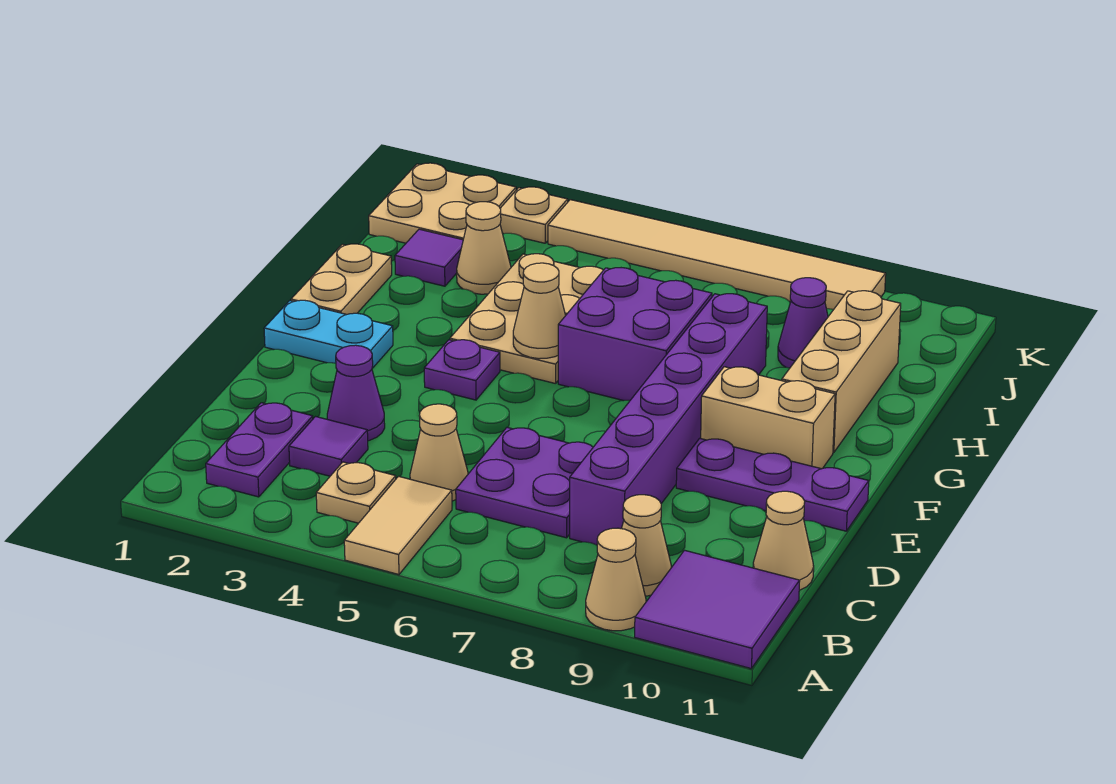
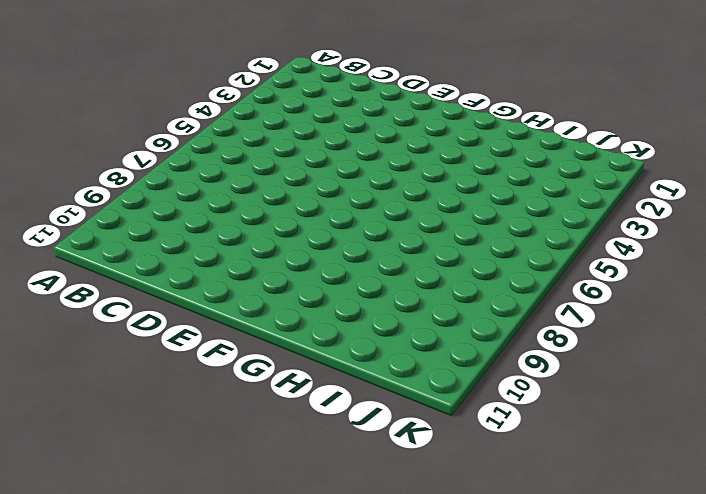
none -> tan 1x2 tile [344,476,452,575]
none -> tan 1x1 cone [586,528,646,631]
none -> purple 2x2 tile [635,550,800,669]

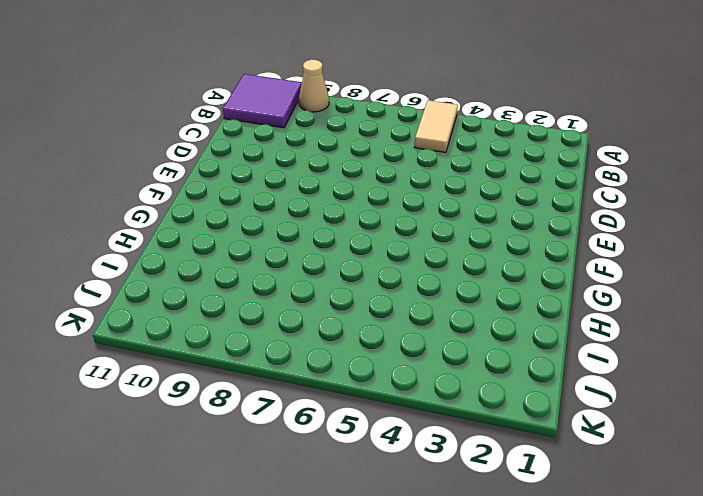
none -> purple 1x2 plate [206,403,313,497]
none -> tan 1x1 plate [316,462,396,523]
none -> tan 1x1 cone [622,495,671,596]

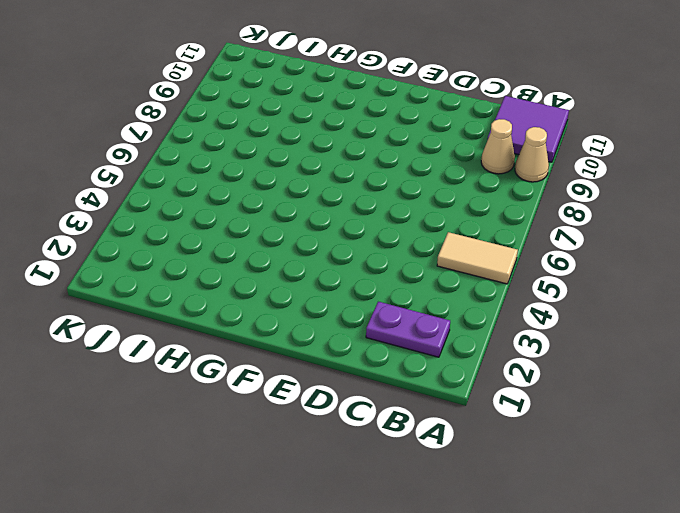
none -> tan 1x1 plate [316,462,396,523]
none -> purple 1x1 tile [289,417,368,476]
none -> tan 1x1 cone [410,404,468,501]

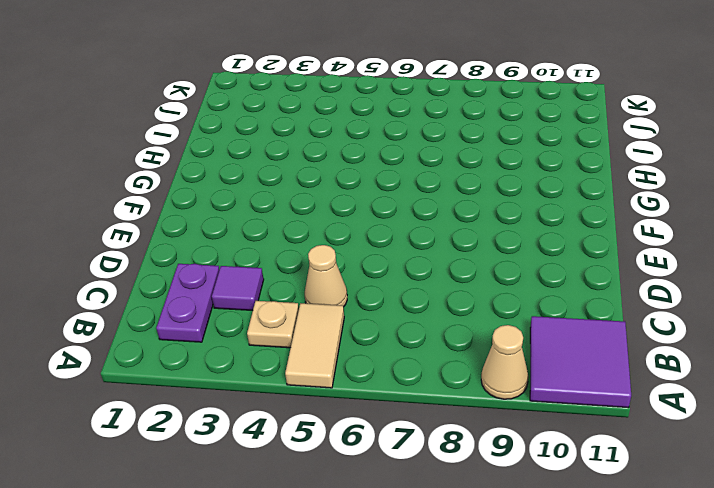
none -> tan 1x1 cone [622,495,671,596]
none -> purple 2x2 plate [456,428,593,538]
none -> purple 1x6 brick [570,294,767,545]

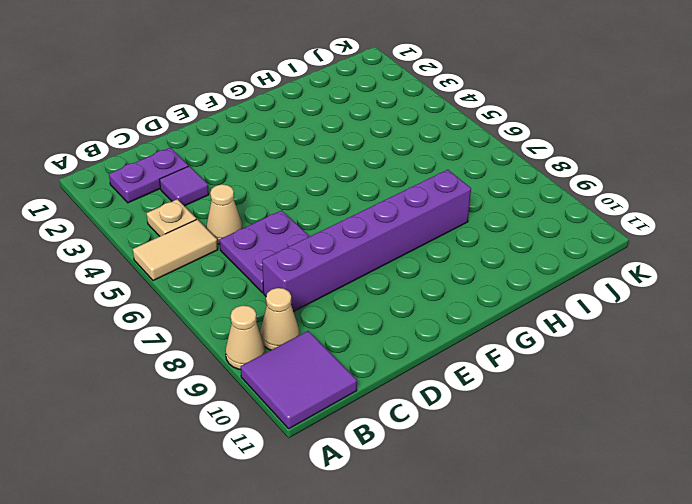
none -> tan 1x1 cone [753,491,814,590]
none -> purple 1x1 cone [327,345,385,441]
none -> purple 1x3 plate [676,438,869,531]

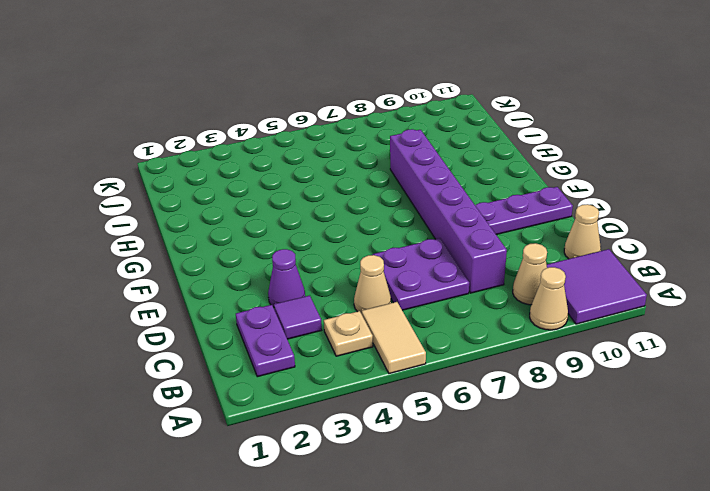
none -> cyan 1x2 plate [264,300,393,368]
none -> purple 1x1 plate [424,340,500,400]
none -> tan 1x2 brick [701,367,835,469]

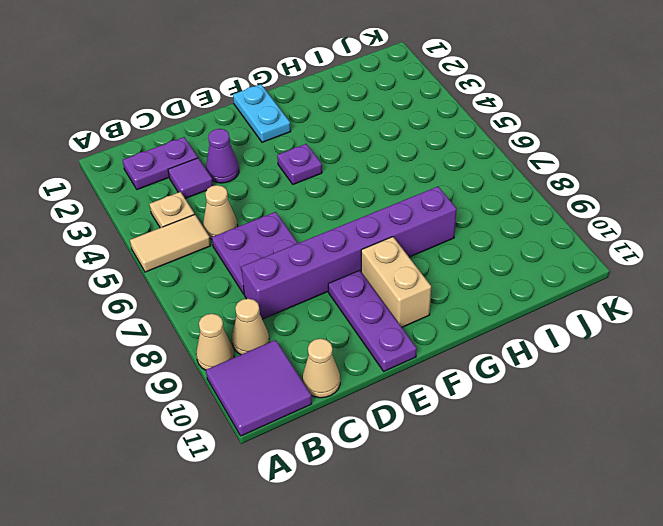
none -> tan 1x2 plate [291,244,392,315]
none -> tan 2x3 plate [450,254,603,384]
none -> purple 2x2 brick [558,268,712,401]

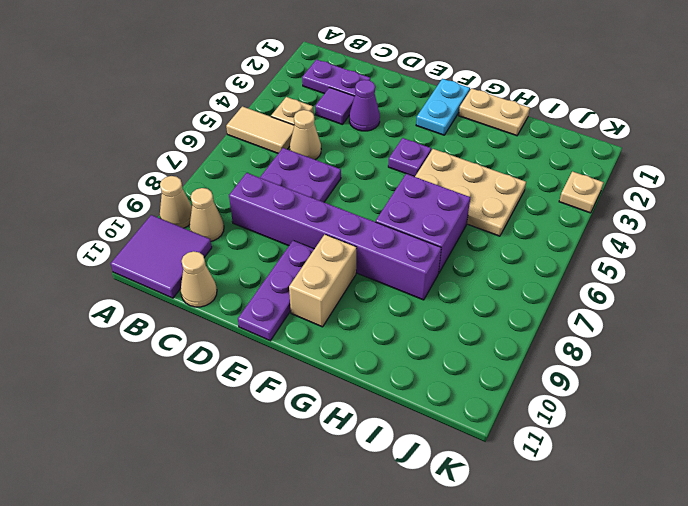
none -> tan 1x3 brick [782,291,901,453]
none -> purple 1x1 tile [395,229,463,286]
none -> tan 1x1 cone [457,202,511,294]

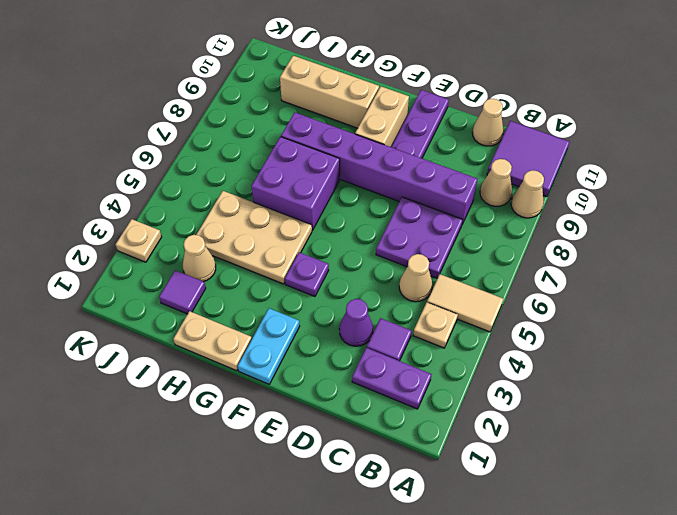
none -> purple 1x1 cone [778,278,828,368]
none -> tan 2x2 plate [369,163,516,243]
none -> tan 1x6 tile [548,200,886,309]

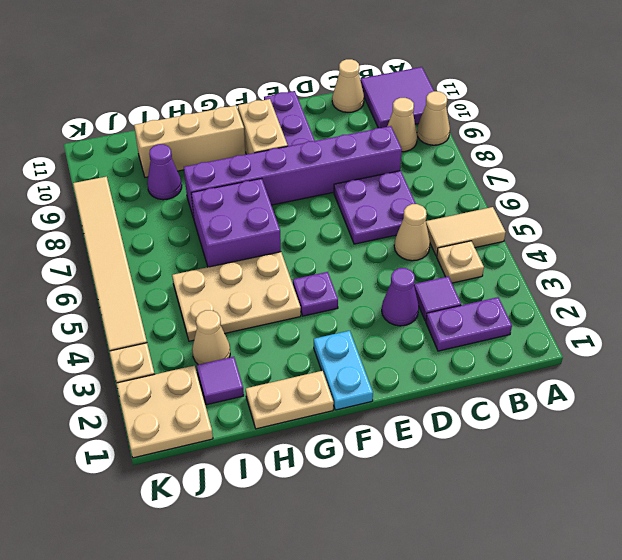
none -> tan 1x1 cone [513,263,566,359]

